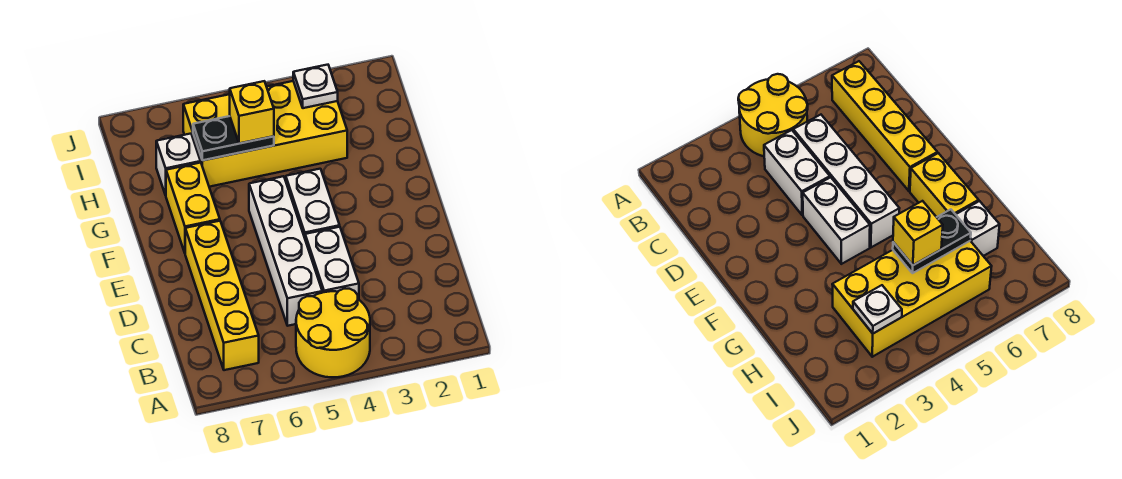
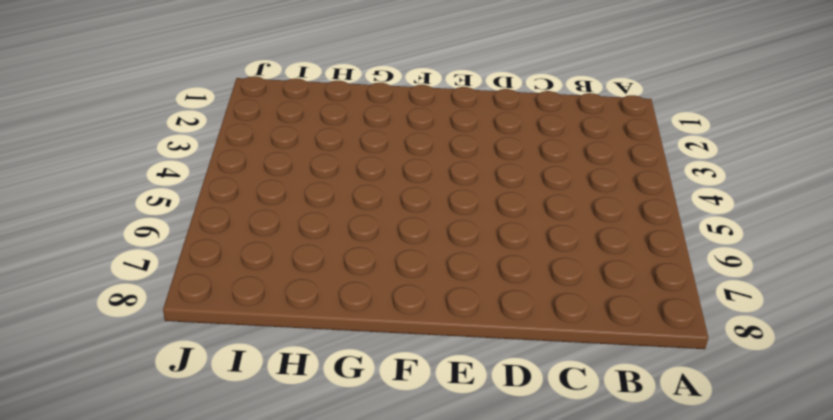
none -> yellow 2x2 round brick [296,289,370,377]
none -> yellow 1x4 brick [185,221,259,370]

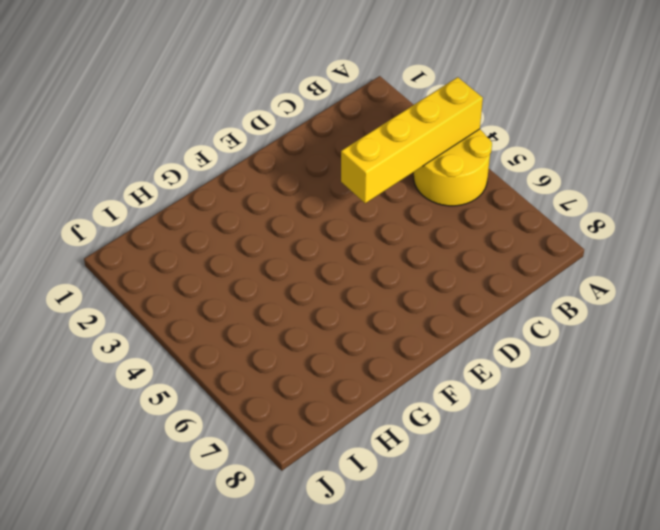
yellow 1x4 brick [341,77,483,203] -> yellow 1x4 brick moved to [185,221,259,370]
none -> white 1x2 brick [305,227,359,299]
none -> white 1x4 brick [249,176,322,326]

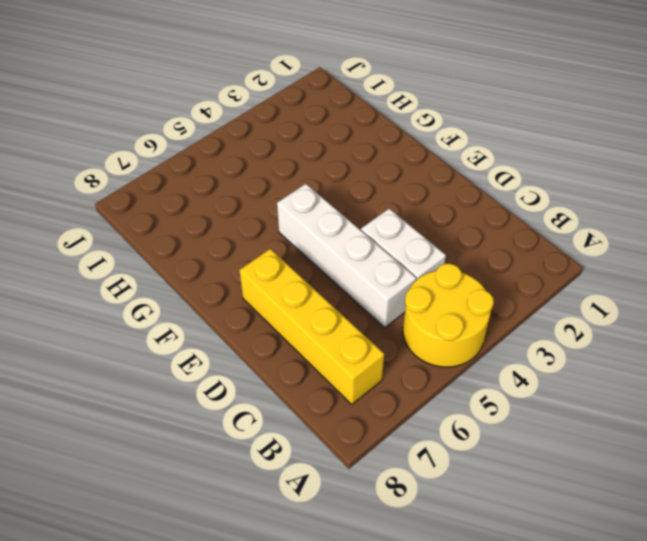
none -> white 1x2 brick [286,169,340,237]
none -> yellow 1x2 brick [166,163,220,253]

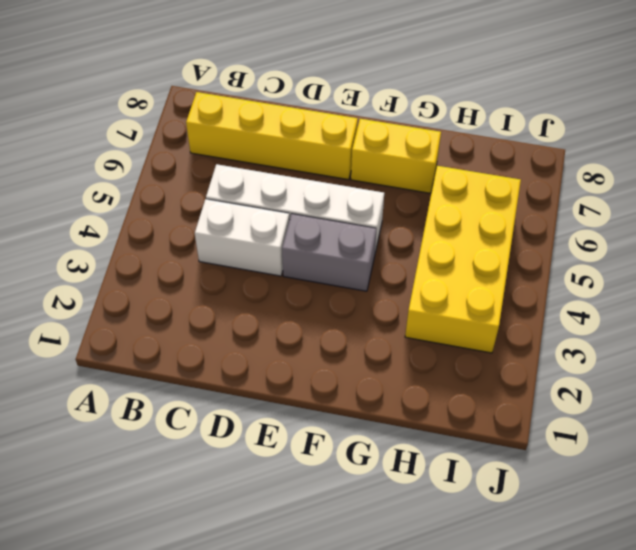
grey 1x2 brick [282,214,377,291] -> white 1x2 brick [286,169,340,237]
none -> yellow 2x2 round brick [296,289,370,377]
none -> white 1x1 brick [156,134,201,195]

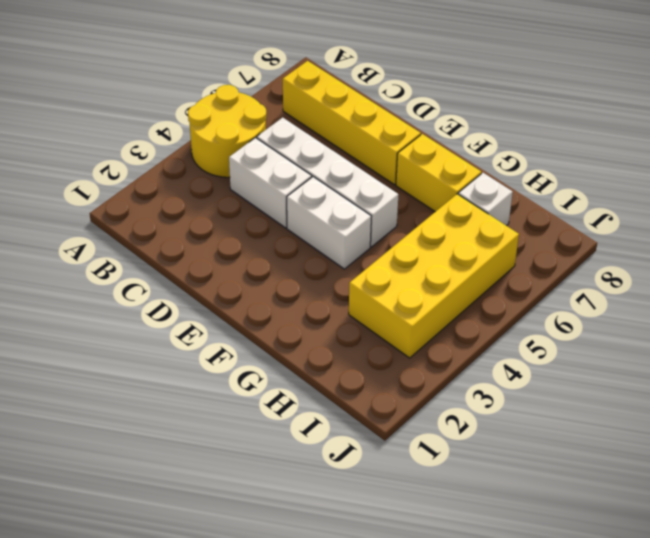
none -> black 1x2 plate [193,116,274,160]
none -> white 1x1 plate [293,65,338,108]

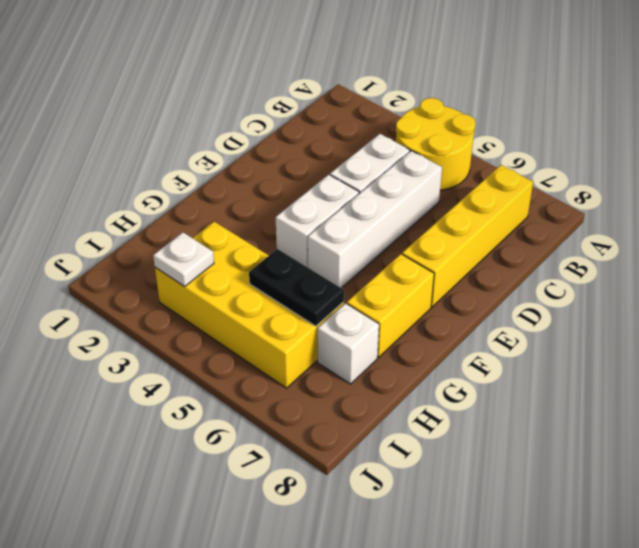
none -> yellow 1x1 brick [230,81,274,143]

